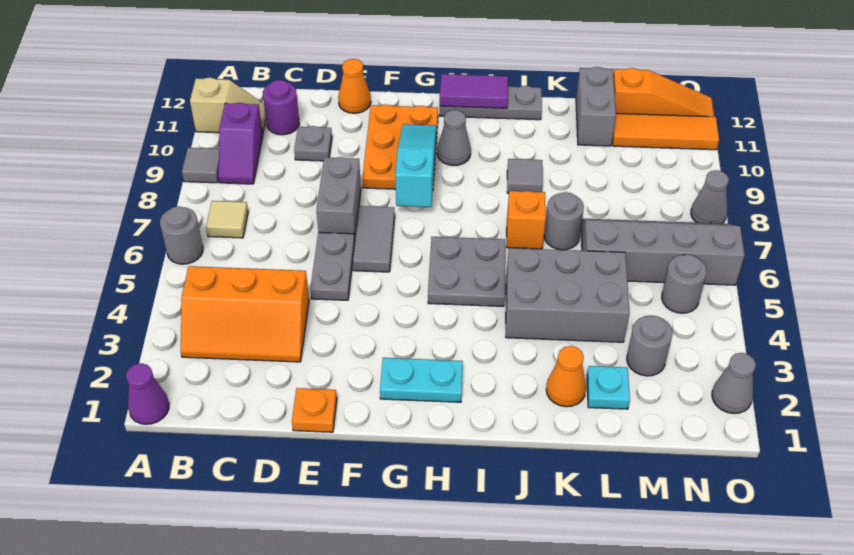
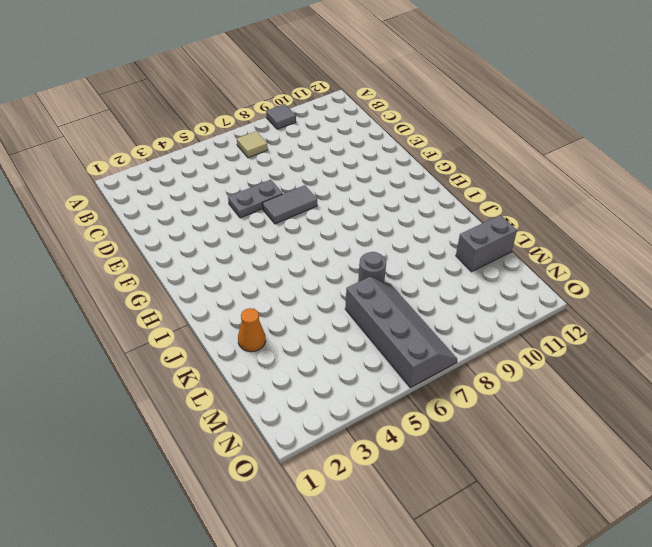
none -> purple 1x1 cone [126,363,169,424]
none -> grey 1x1 round brick [160,206,203,264]
none -> tan 1x2 slope [190,78,266,133]
none -> orange 2x3 slope [181,266,309,362]

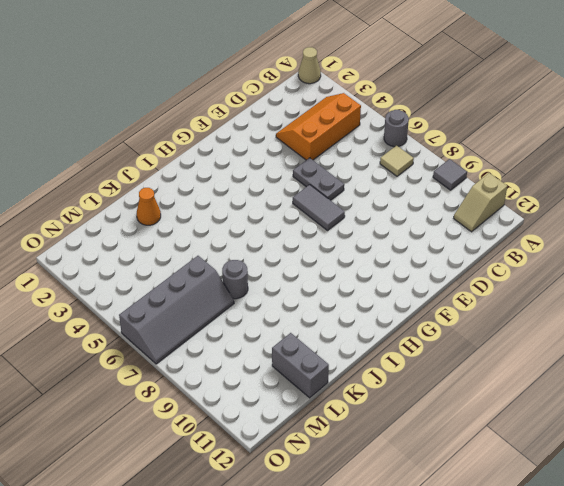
tan 1x1 cone [298,47,321,84] -> purple 1x1 cone [126,363,169,424]
none -> purple 1x2 slope [219,103,263,184]
none -> purple 1x1 round brick [263,80,299,135]
none -> grey 1x1 plate [294,126,332,161]
none -> orange 1x1 plate [292,388,337,432]

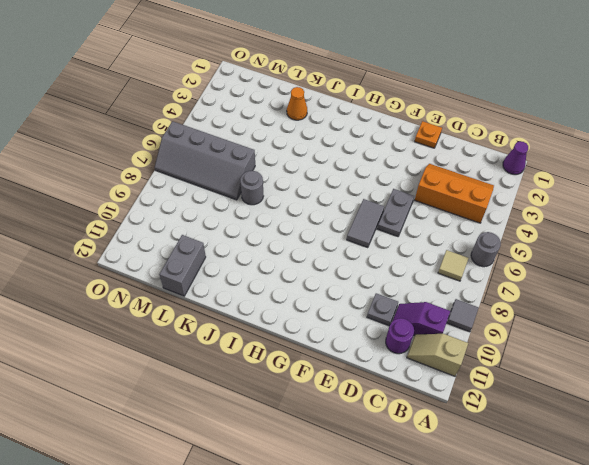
purple 1x2 slope [393,302,451,336] -> purple 1x2 slope turned to [219,103,263,184]
none -> grey 1x2 brick [316,157,361,239]
none -> orange 1x1 cone [338,59,371,113]
none -> orange 2x3 plate [362,104,438,189]
none -> cyan 1x2 plate [380,358,463,402]

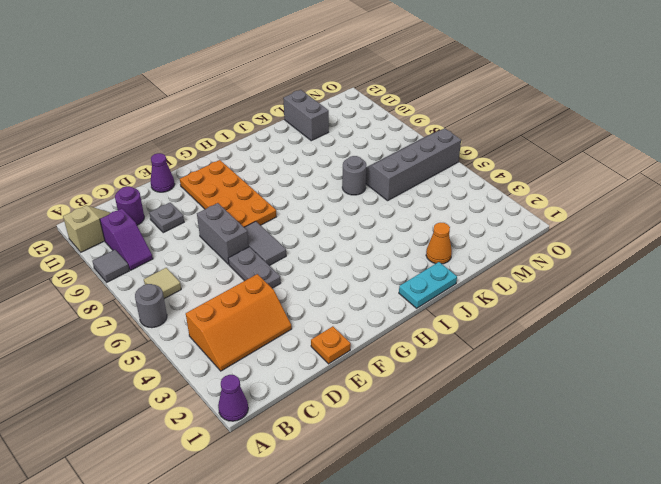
purple 1x1 cone [151,153,175,192] -> orange 1x1 cone [338,59,371,113]
orange 2x4 plate [180,160,276,227] -> orange 2x3 plate [362,104,438,189]
cyan 1x2 plate [399,262,457,308] -> cyan 1x2 plate moved to [380,358,463,402]
none -> grey 2x2 plate [428,237,505,306]
none -> grey 1x1 cone [437,110,471,165]
none -> grey 1x3 plate [440,86,542,120]
none -> grey 2x3 brick [506,248,630,342]

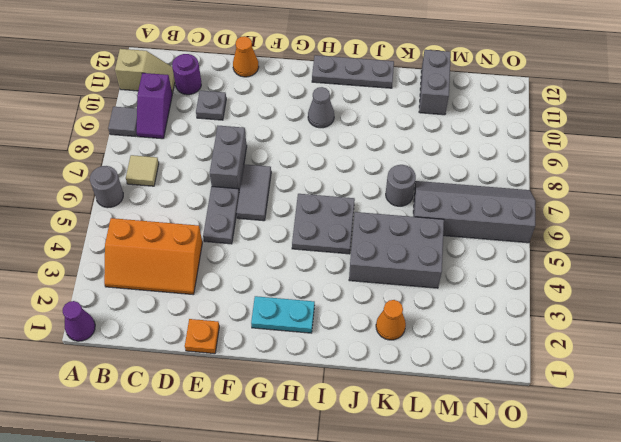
none -> orange 2x3 plate [362,104,438,189]
none -> orange 1x1 brick [507,191,546,249]
none -> grey 1x1 tile [507,159,543,193]
none -> cyan 1x1 plate [587,366,630,409]

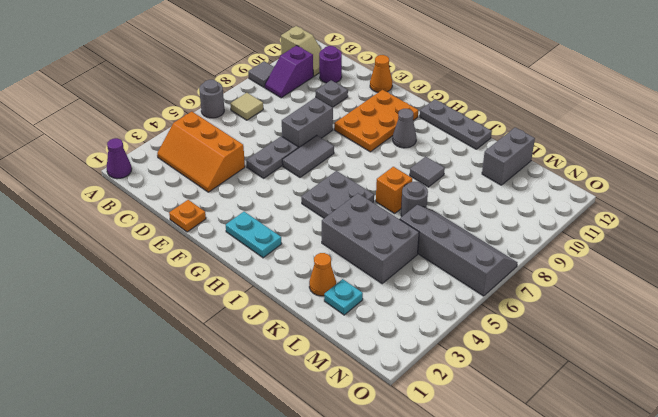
none -> grey 1x1 round brick [627,315,673,376]
none -> orange 1x3 tile [612,113,719,150]
none -> orange 1x3 slope [613,68,714,117]
none -> grey 1x1 round brick [662,254,707,313]

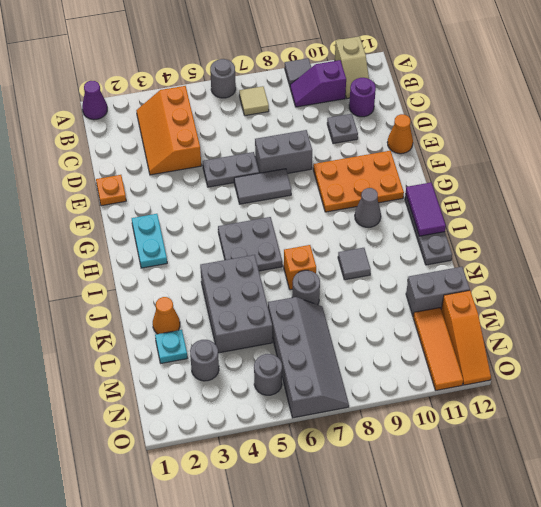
none -> grey 1x1 cone [712,353,756,413]
none -> grey 1x1 cone [691,170,729,224]
none -> cyan 1x3 slope [395,124,436,207]

